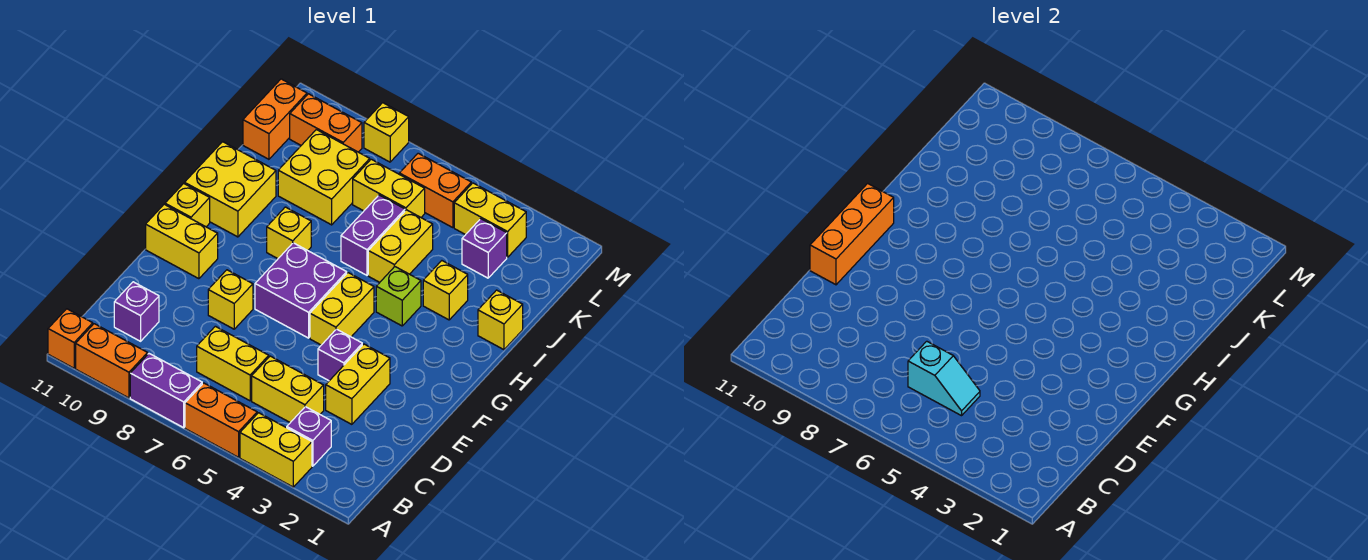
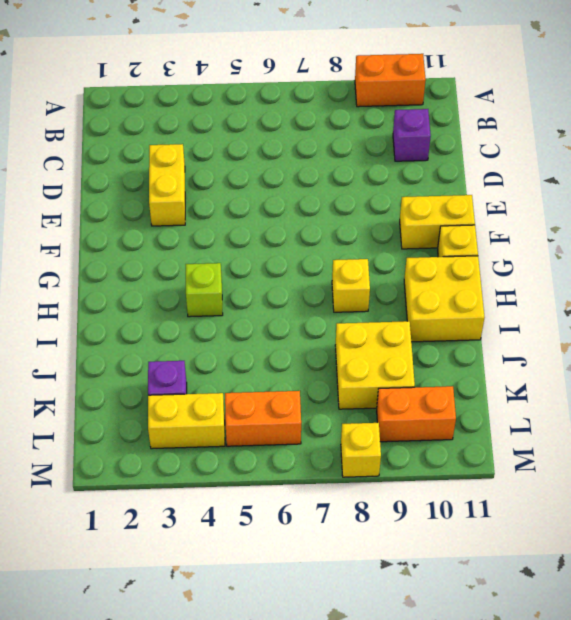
none -> yellow 1x2 brick [240,413,312,487]
none -> orange 1x2 brick [185,383,257,457]
none -> purple 1x2 brick [130,354,202,428]
none -> orange 1x1 brick [48,309,93,368]

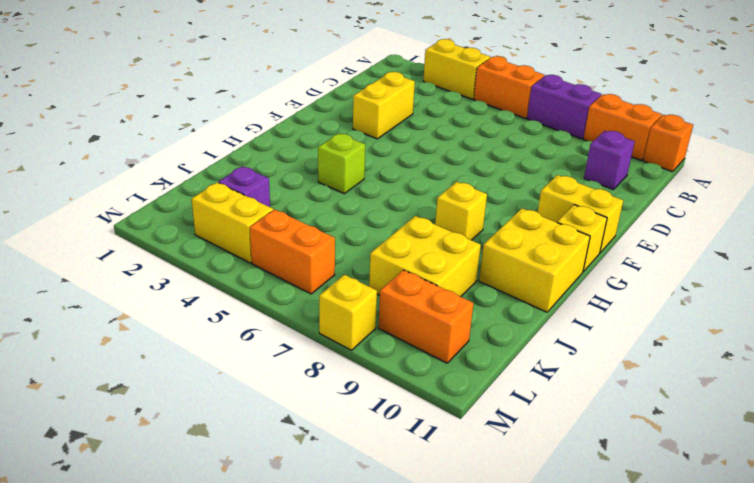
none -> purple 1x1 brick [287,407,331,466]
none -> yellow 1x2 brick [252,356,324,423]
none -> yellow 1x2 brick [197,326,269,401]
none -> purple 1x1 brick [318,329,362,381]

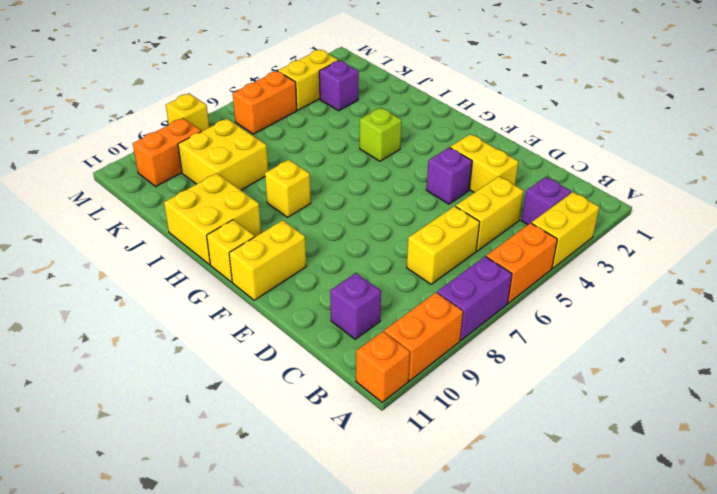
none -> yellow 1x1 brick [208,270,253,329]
none -> yellow 1x2 brick [310,273,374,345]
none -> purple 2x2 brick [255,243,347,338]
none -> yellow 1x1 brick [478,290,523,350]

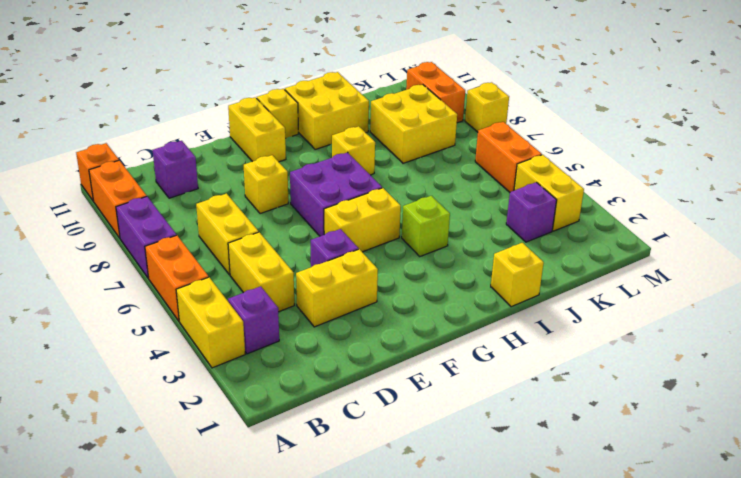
none -> yellow 1x1 brick [423,261,468,320]
none -> yellow 1x2 brick [368,210,433,282]
none -> purple 1x2 brick [341,195,405,275]
none -> yellow 1x2 brick [353,159,425,217]

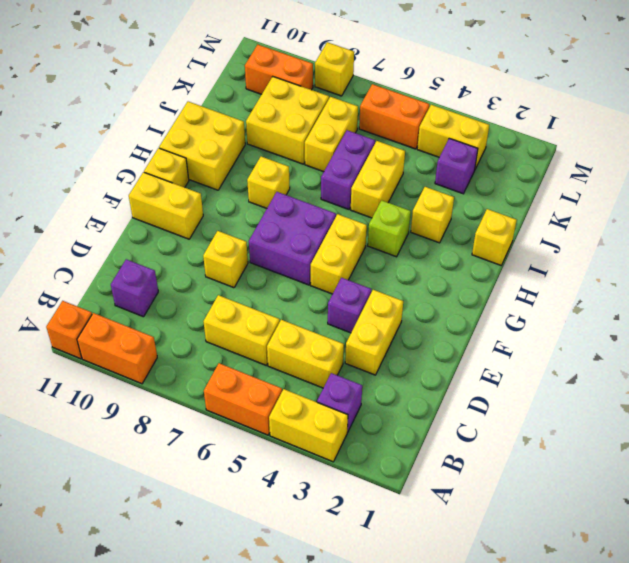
yellow 1x2 brick [305,97,358,172] -> yellow 1x2 brick turned to [353,159,425,217]
none -> purple 1x2 brick [130,354,202,428]
none -> orange 1x2 brick [243,79,307,159]
none -> cyan 1x2 slope [908,341,980,416]
none -> orange 1x3 brick [810,183,894,285]

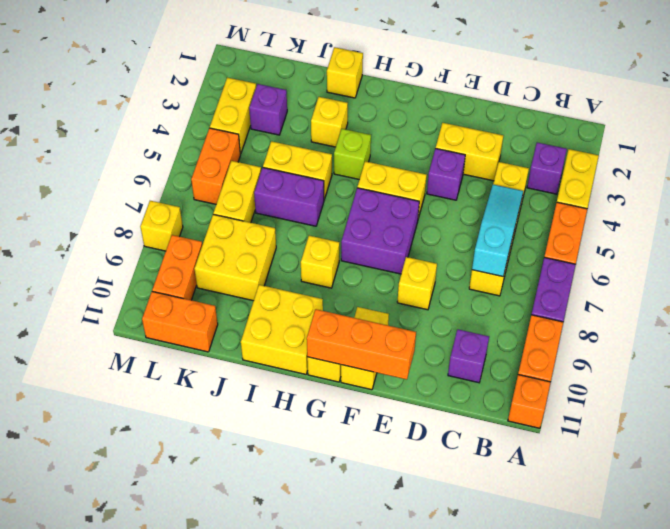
cyan 1x3 slope [472,185,523,276] -> cyan 1x2 slope [908,341,980,416]

